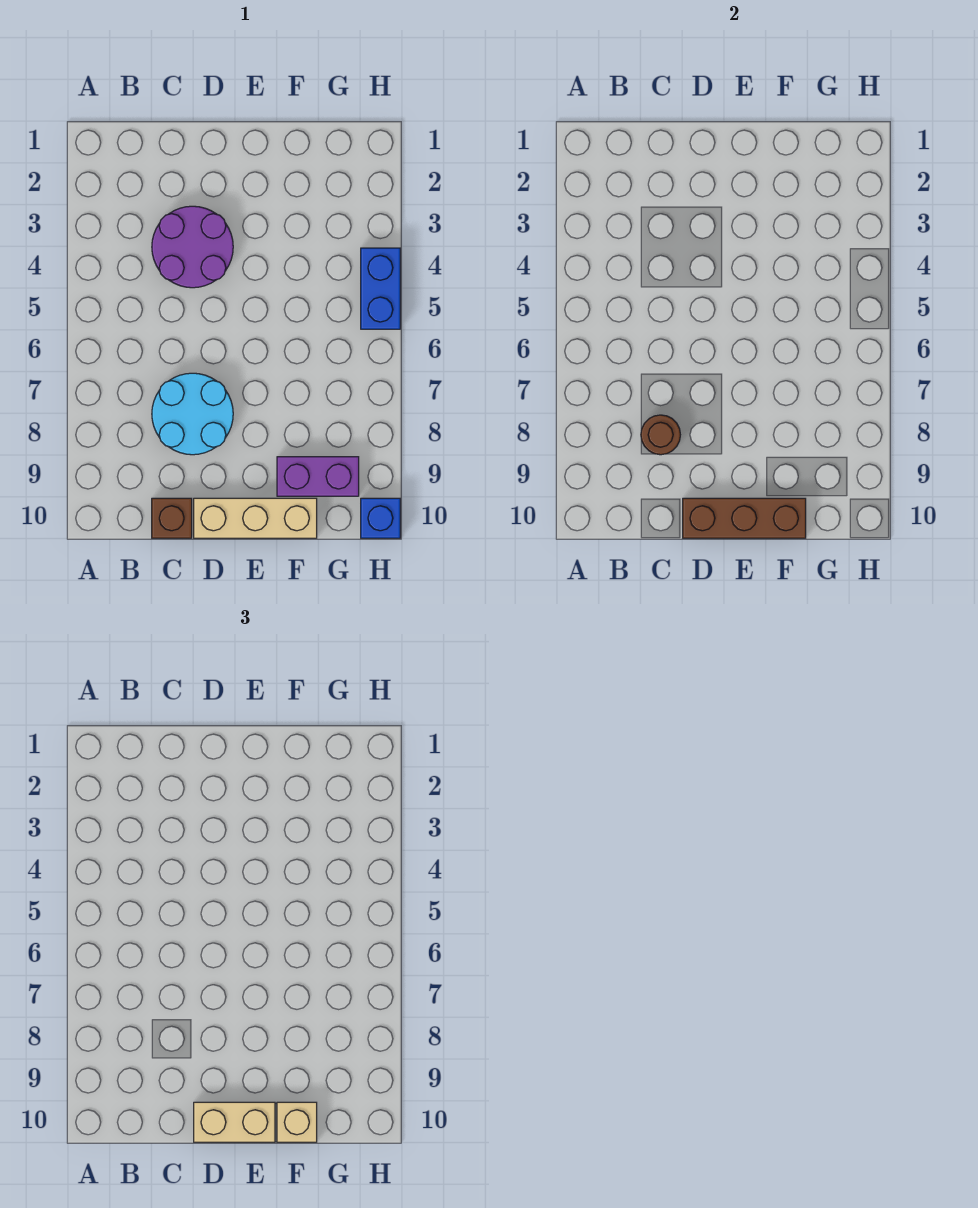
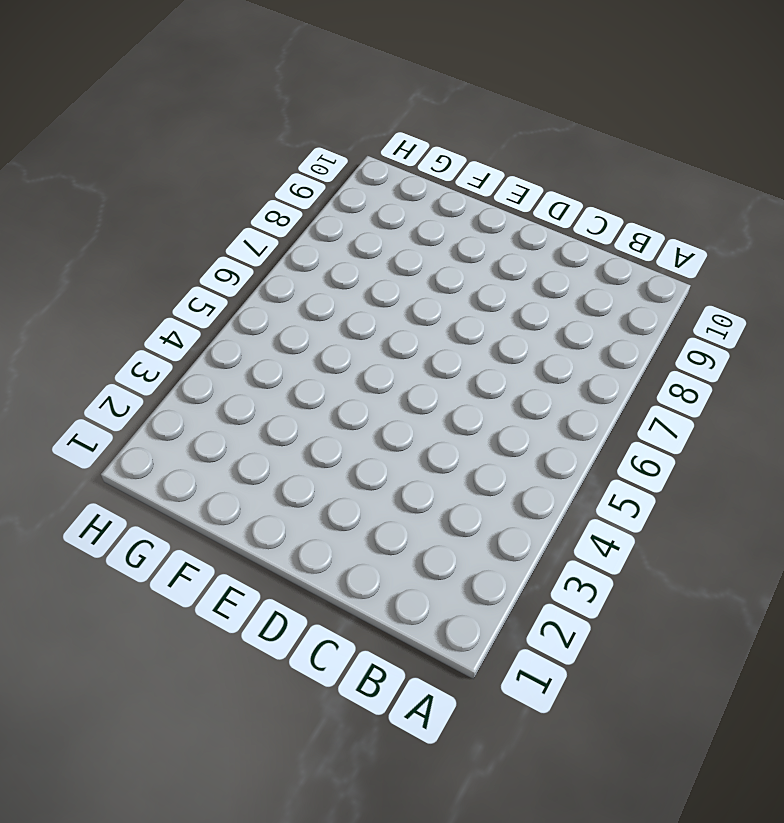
none -> purple 2x2 round brick [152,206,233,288]
none -> cyan 2x2 round brick [152,373,233,455]

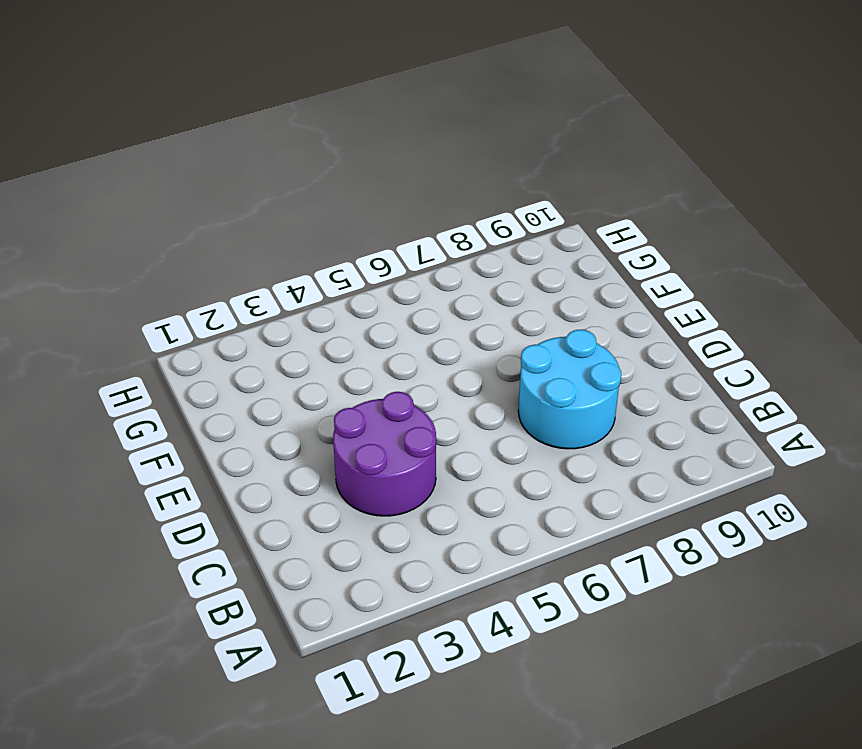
none -> brown 1x1 brick [152,498,192,538]
none -> tan 1x3 brick [194,498,317,538]

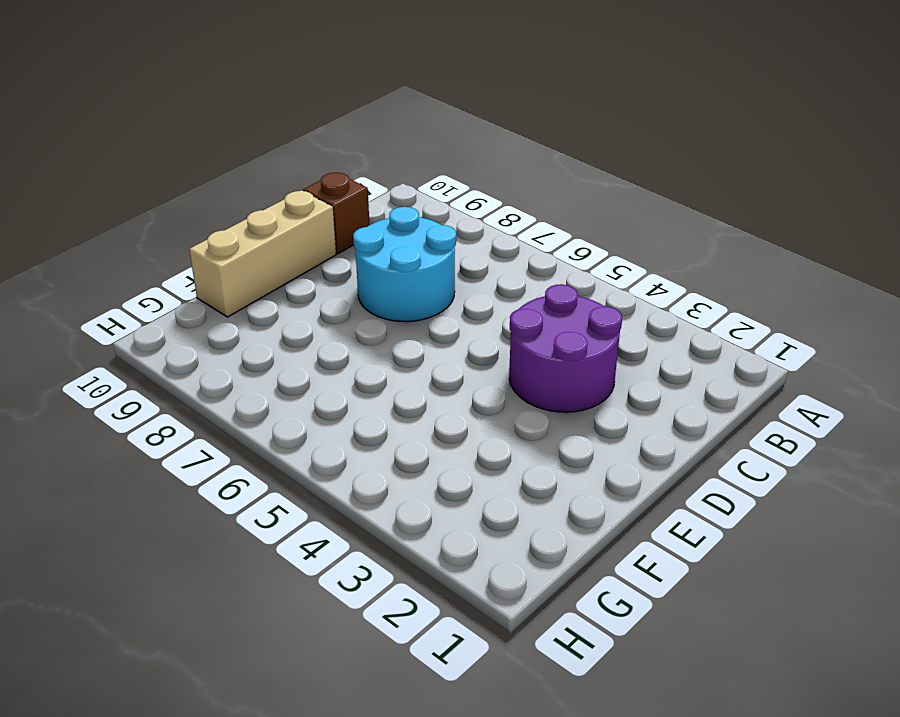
none -> purple 1x2 brick [277,457,359,496]
none -> blue 1x2 brick [361,248,400,329]

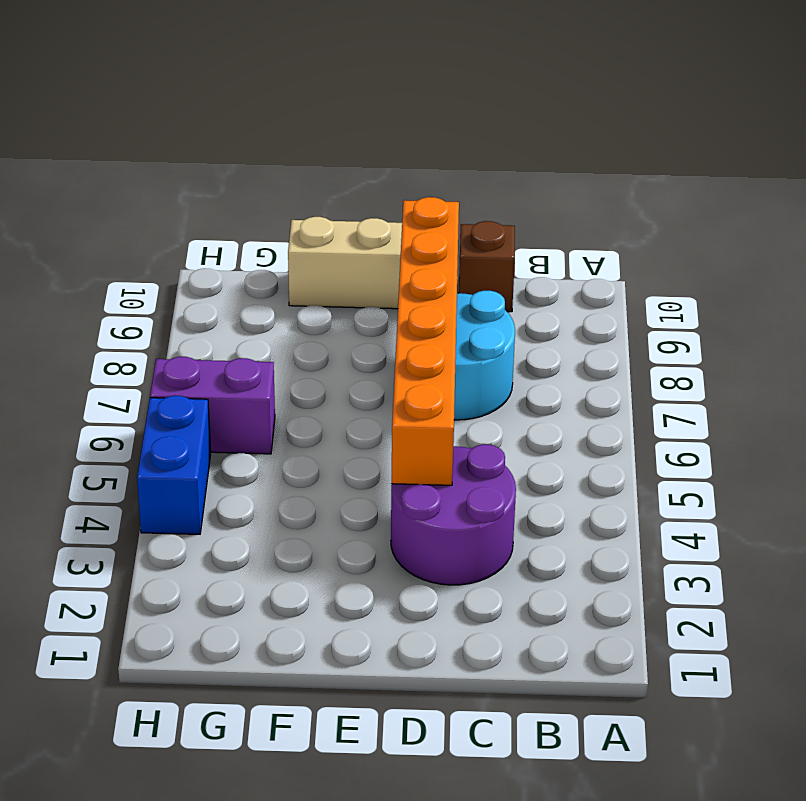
orange 1x6 brick [391,197,459,485] -> none
purple 1x2 brick [150,357,275,454] -> purple 1x2 brick moved to [277,457,359,496]
none -> blue 1x1 brick [361,498,400,538]
none -> brown 1x1 round brick [641,415,680,455]

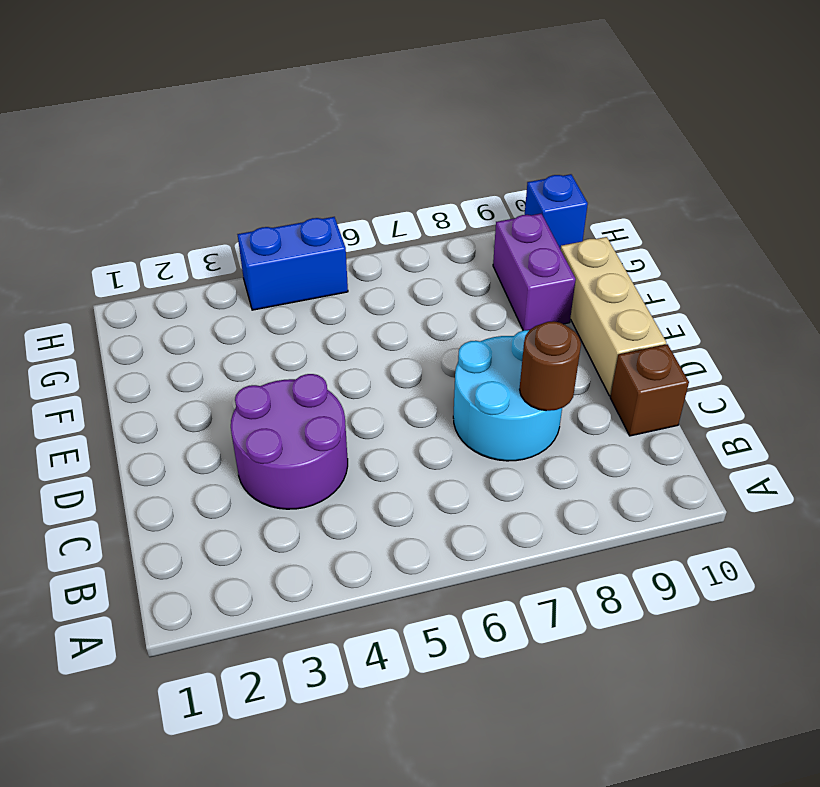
none -> brown 1x3 brick [683,498,806,538]
none -> tan 1x2 brick [194,1102,275,1142]

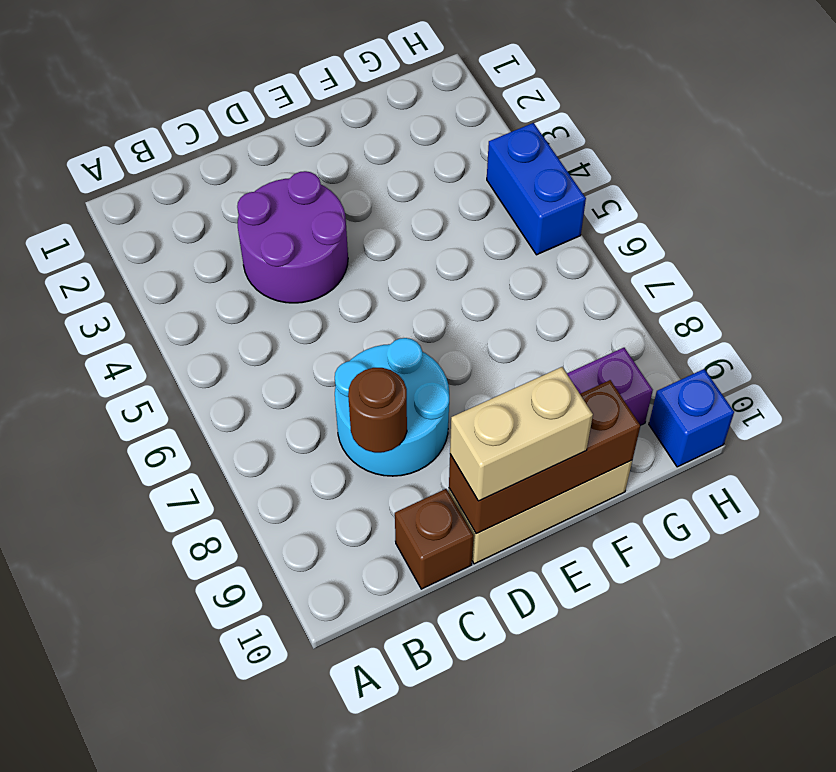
none -> tan 1x1 brick [277,1102,317,1142]

